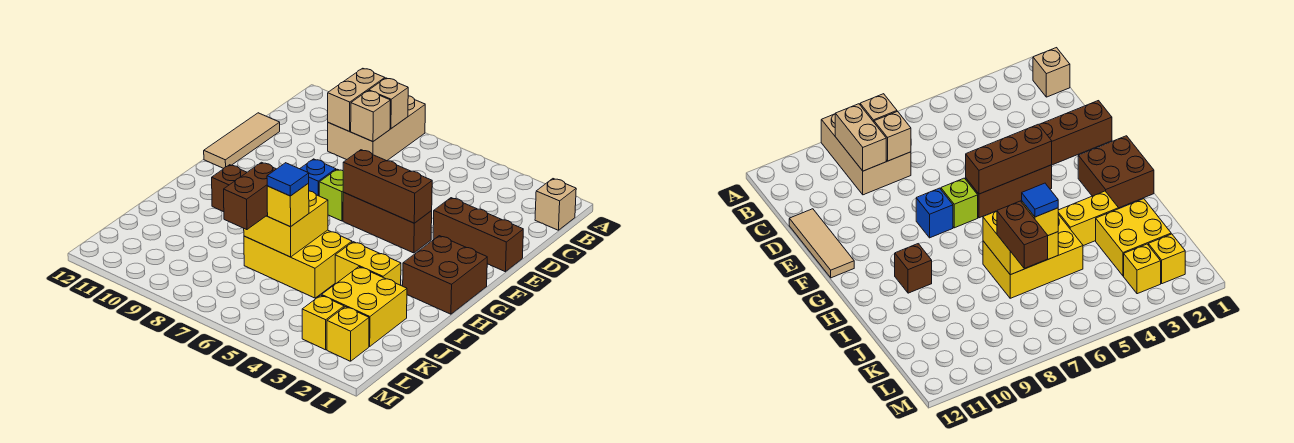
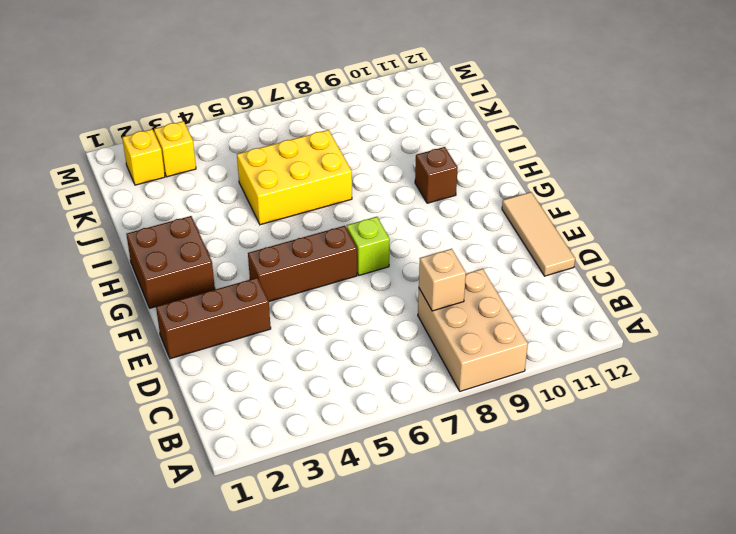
none -> tan 1x1 brick [535,179,576,230]
none -> blue 1x1 brick [300,159,336,196]
none -> yellow 1x2 brick [335,242,401,285]

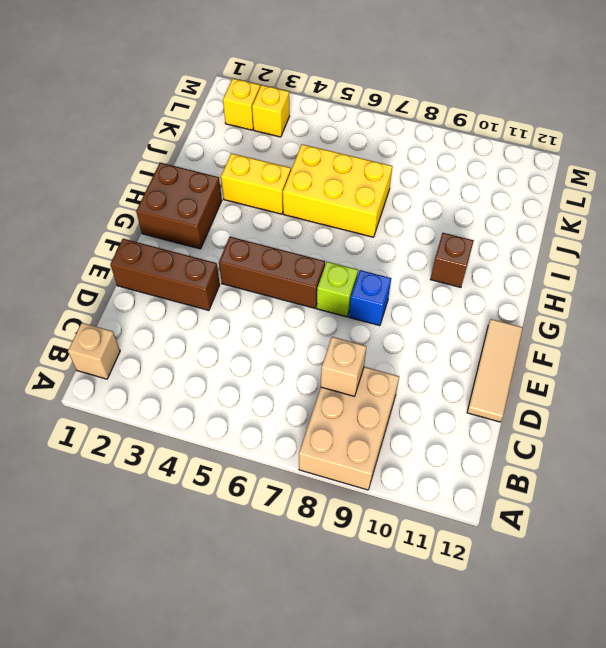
none -> yellow 2x2 brick [322,267,407,346]
none -> tan 1x1 brick [369,78,408,129]
none -> tan 1x2 brick [328,68,385,131]

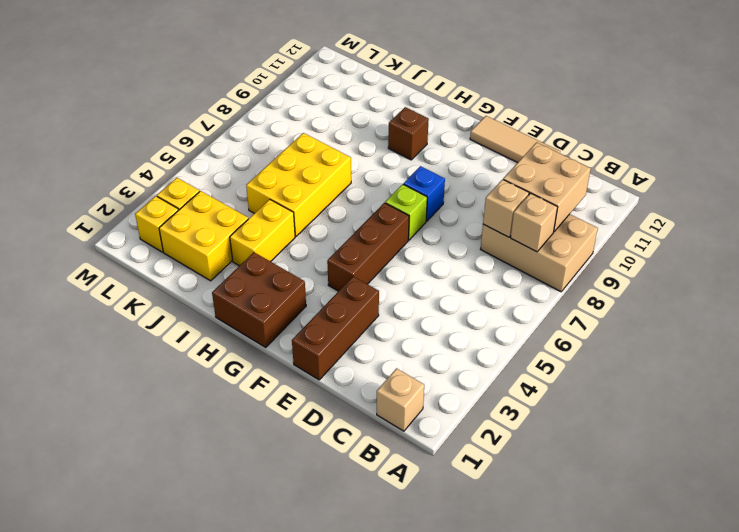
tan 2x2 brick [503,142,591,232] -> tan 1x2 brick [328,68,385,131]
none -> brown 1x3 brick [343,150,432,223]
none -> yellow 2x2 brick [244,191,328,257]
none -> yellow 1x1 brick [267,183,309,227]

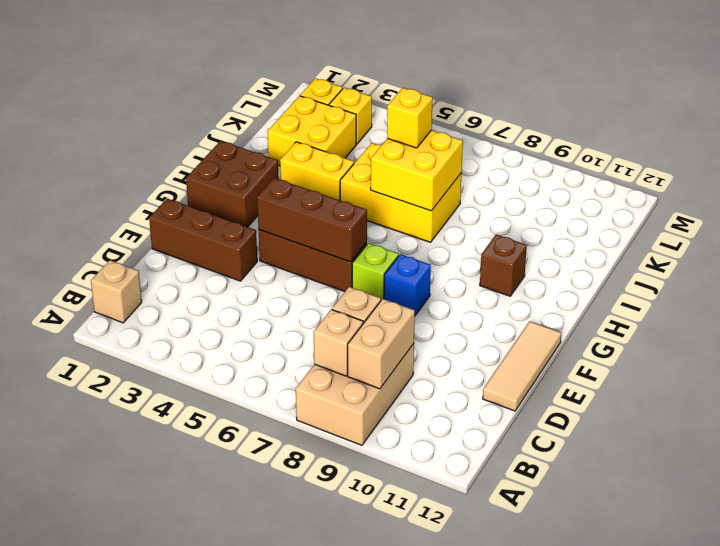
none -> brown 1x2 brick [224,162,276,230]
none -> blue 1x1 tile [267,163,309,196]

